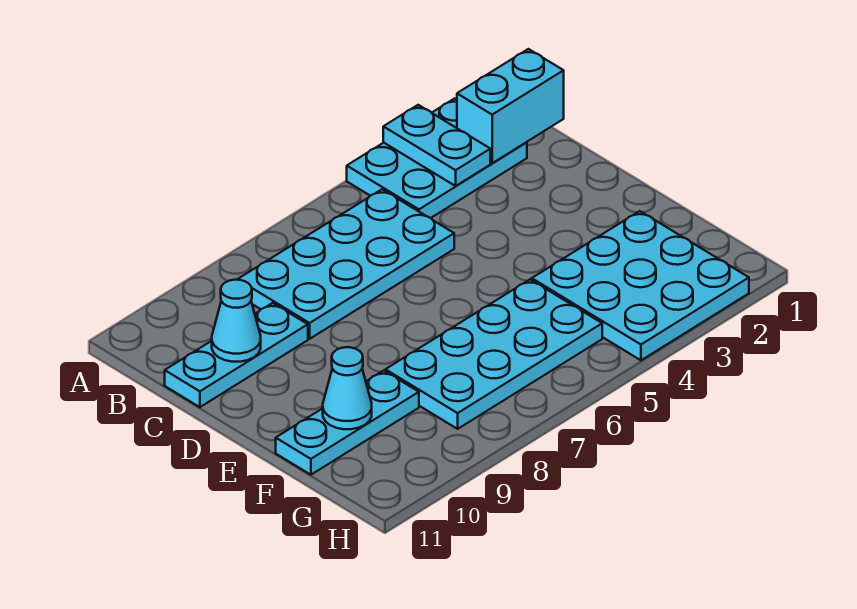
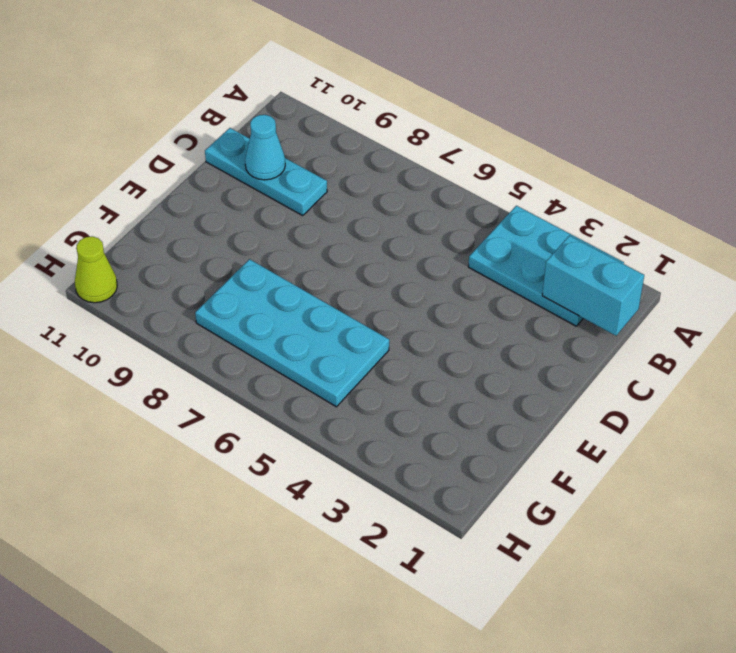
lime 1x1 cone [75,236,117,303] -> none
none -> cyan 2x4 plate [237,189,454,339]
none -> cyan 3x3 plate [532,211,749,360]

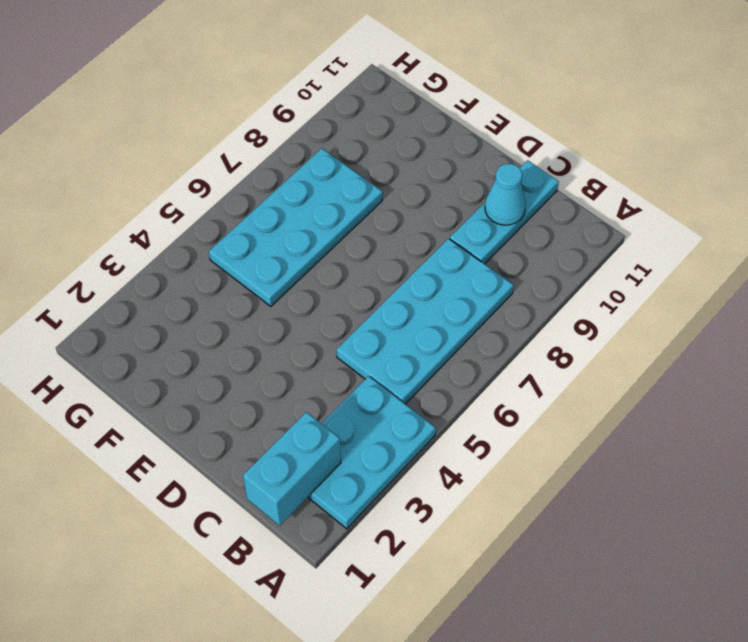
none -> cyan 3x3 plate [532,211,749,360]
none -> cyan 1x3 plate [276,371,419,475]

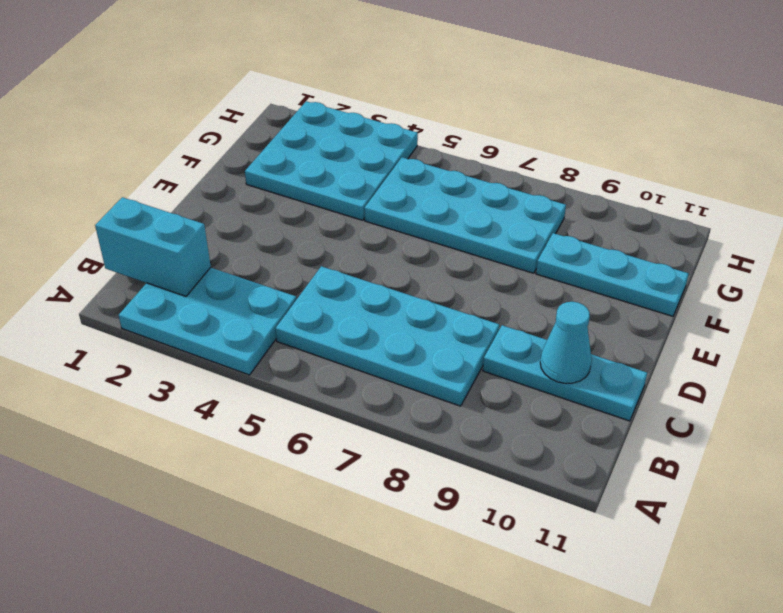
none -> cyan 1x2 plate [383,105,490,186]
none -> cyan 1x1 cone [323,347,372,429]

